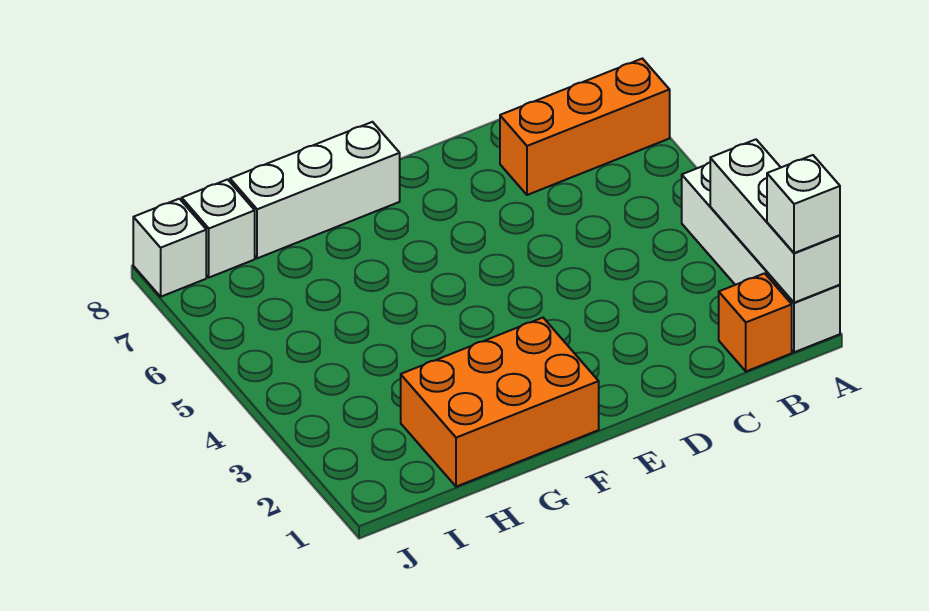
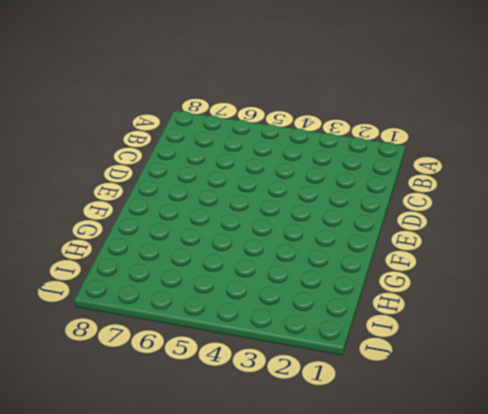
none -> white 1x4 brick [682,163,840,352]
none -> orange 1x3 brick [500,59,670,195]

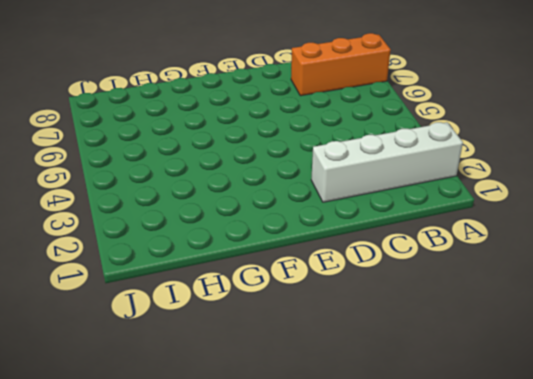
white 1x4 brick [311,122,463,202] -> white 1x4 brick turned to [682,163,840,352]
none -> orange 1x1 brick [719,273,792,371]
none -> orange 2x3 brick [401,318,599,487]

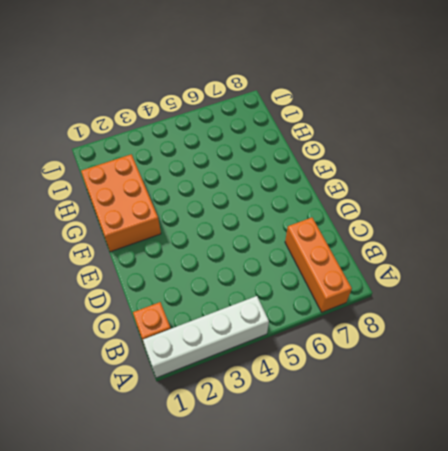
none -> white 1x3 brick [230,122,400,258]
none -> white 1x1 brick [182,179,255,277]

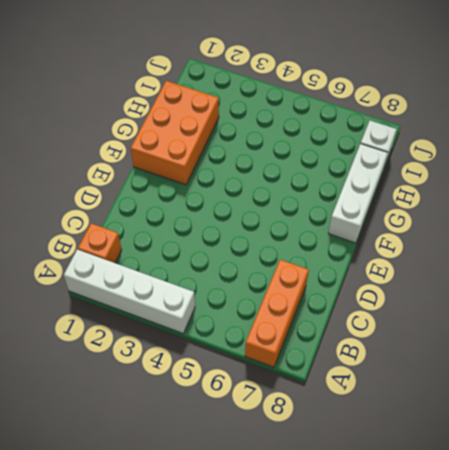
none -> white 1x1 brick [133,199,206,297]
none -> white 1x3 brick [710,139,840,303]

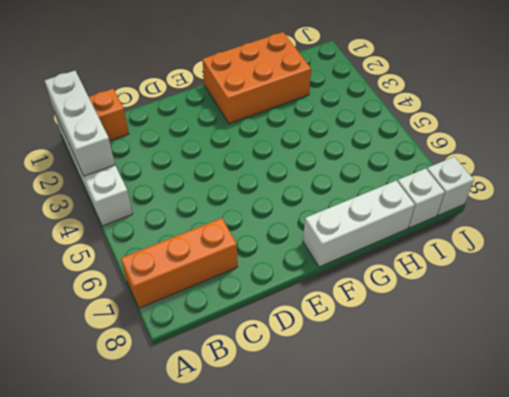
none -> white 1x1 brick [767,155,840,253]

